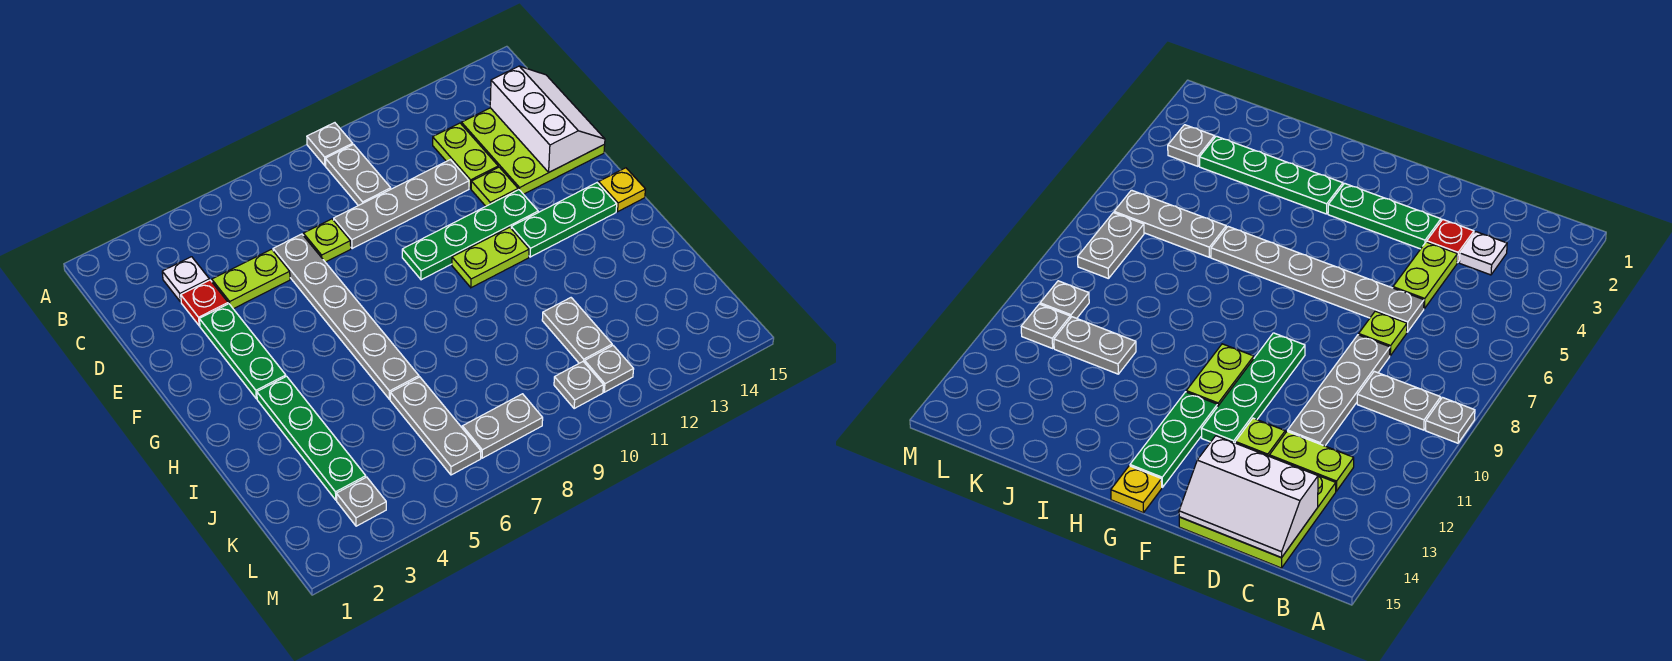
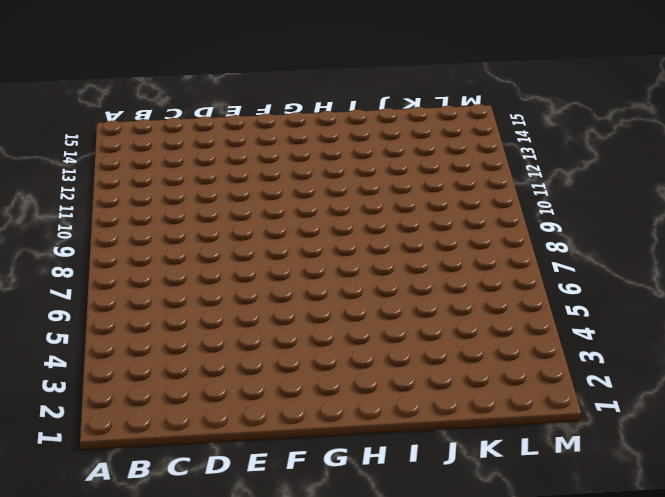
none -> grey 1x1 plate [307,123,353,166]
none -> grey 1x2 plate [326,145,391,206]
none -> white 1x1 plate [162,257,209,302]

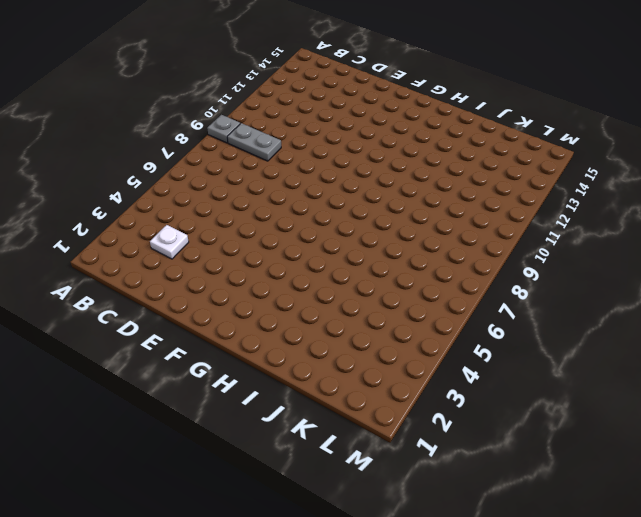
none -> lime 1x2 plate [433,123,498,189]
none -> lime 3x3 plate [462,108,605,194]
none -> red 1x1 plate [181,280,228,326]

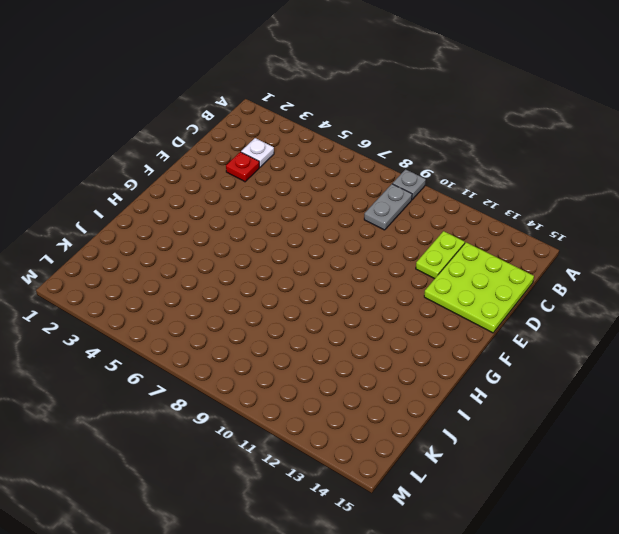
none -> lime 1x2 plate [212,249,290,309]
none -> grey 1x6 plate [273,234,419,399]
none -> lime 1x1 plate [303,219,351,262]

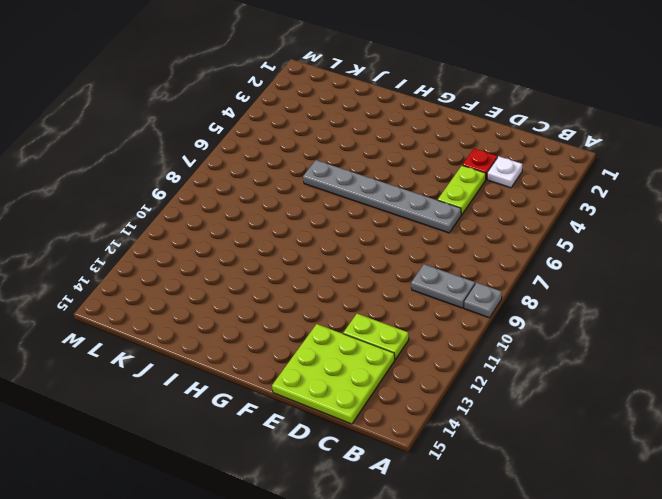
none -> lime 1x1 plate [303,219,351,262]
none -> grey 1x4 plate [334,160,469,249]
none -> green 1x3 plate [199,304,286,399]

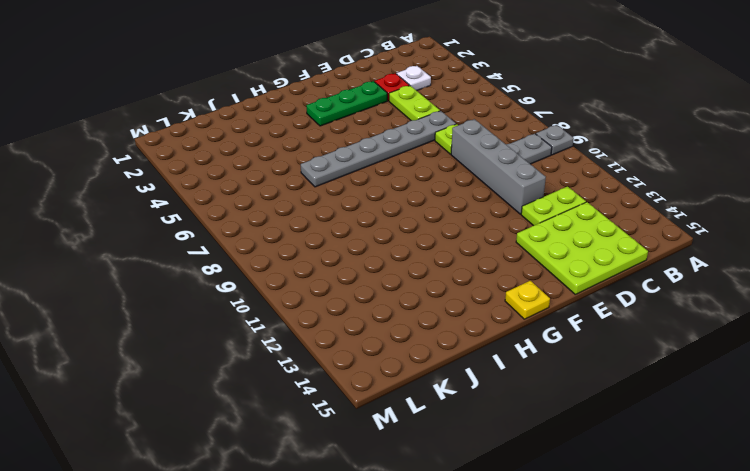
grey 1x4 brick [451,119,546,214] -> grey 1x4 plate [334,160,469,249]
none -> lime 1x1 plate [471,167,518,206]
none -> green 1x4 plate [402,190,538,280]
none -> lime 1x2 plate [452,227,529,288]

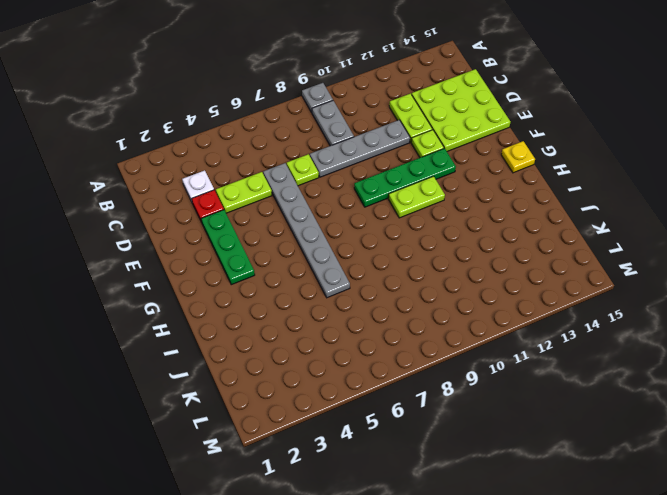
none -> green 1x3 plate [511,183,617,257]
none -> green 1x4 plate [257,376,366,500]
none -> grey 1x3 plate [390,377,481,475]

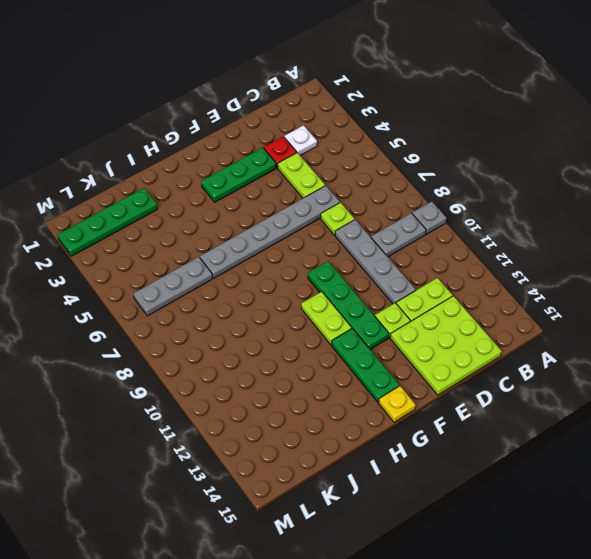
green 1x4 plate [58,188,157,256] -> green 1x4 plate moved to [257,376,366,500]
none -> grey 1x2 plate [542,298,612,363]
none -> grey 1x1 plate [336,477,386,526]
none -> grey 1x2 plate [462,394,543,458]

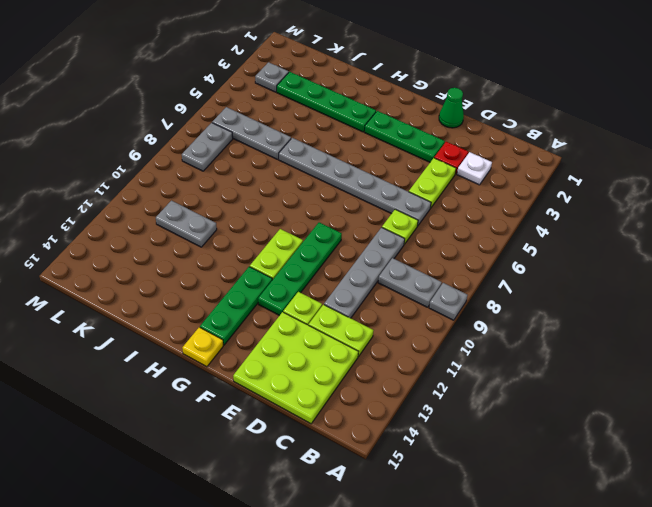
green 1x1 cone [439,88,464,128] -> none
none -> grey 1x1 plate [554,362,603,409]
none -> grey 1x1 plate [585,346,634,392]
none -> white 2x3 slope [490,66,605,172]

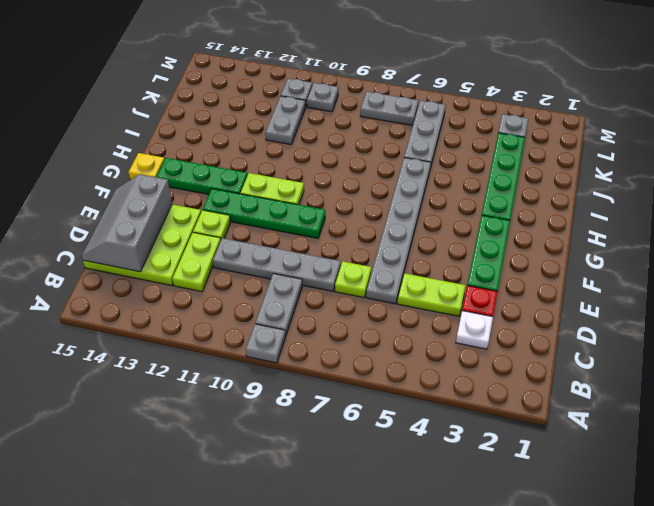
grey 2x3 slope [82,174,172,272] -> white 2x3 slope [490,66,605,172]

